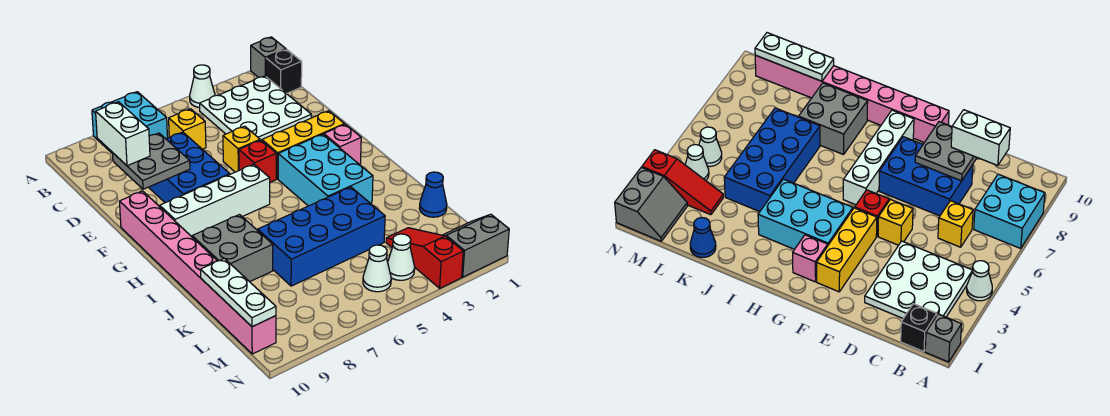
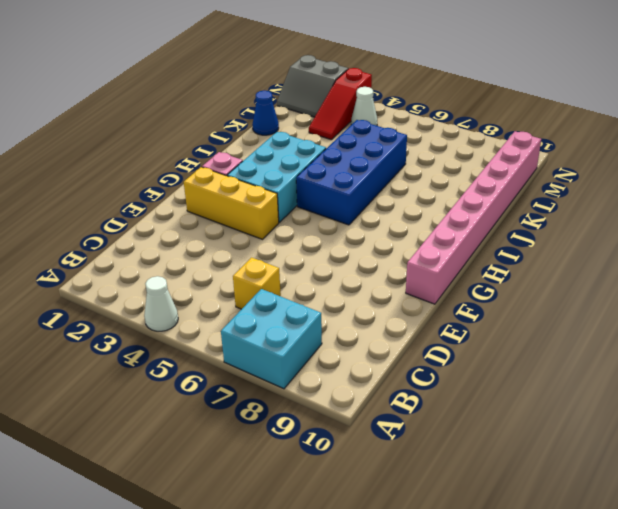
blue 2x4 brick [296,120,407,225] -> blue 2x4 brick turned to [258,187,385,286]
none -> grey 1x1 brick [251,37,286,77]
none -> black 1x1 brick [266,49,302,94]
none -> white 3x3 plate [200,76,311,140]

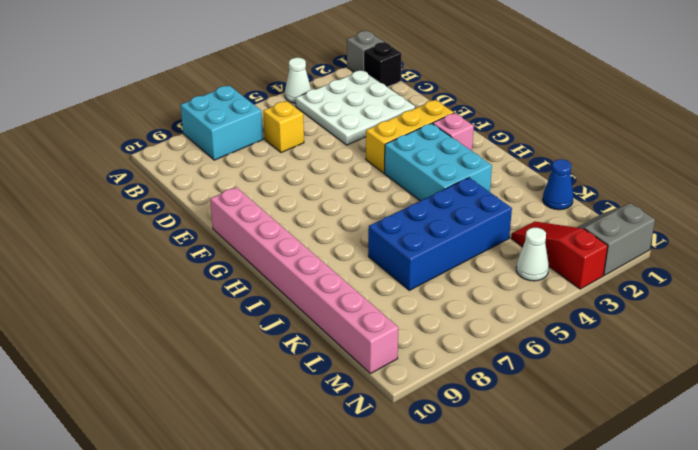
none -> blue 2x3 brick [149,132,230,203]
none -> yellow 1x1 brick [223,126,260,172]
none -> red 1x1 brick [239,140,276,182]

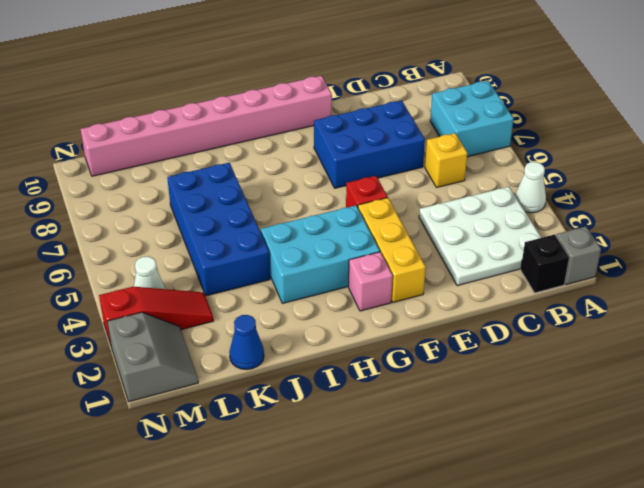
none -> yellow 1x1 brick [223,126,260,172]
none -> white 1x4 brick [160,164,270,237]
none -> grey 2x2 brick [192,215,273,282]

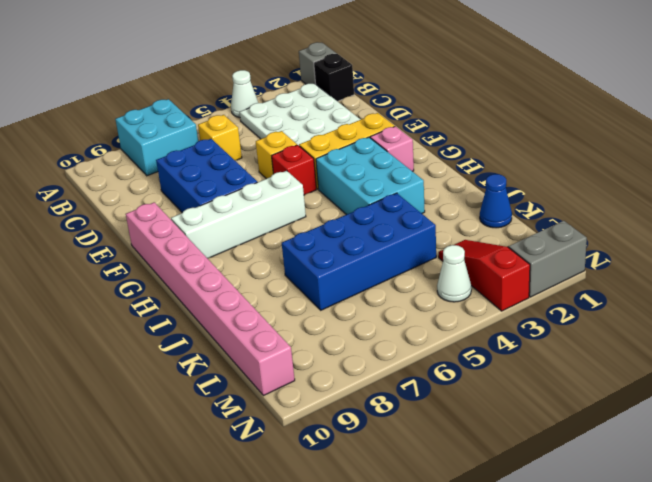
none -> grey 2x2 brick [192,215,273,282]
none -> white 1x1 cone [363,245,391,292]
none -> grey 2x2 plate [112,133,190,189]

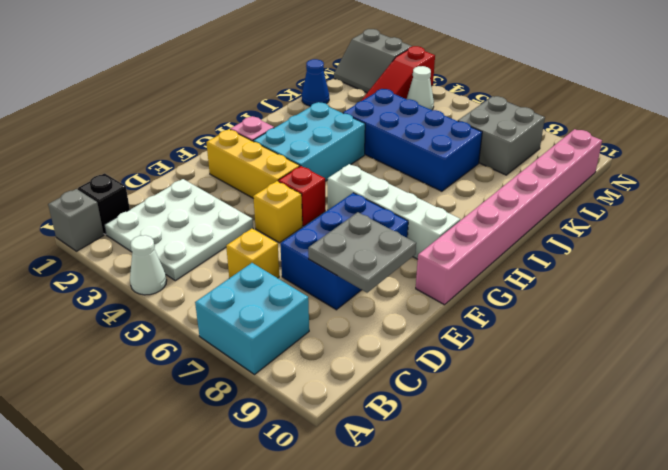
grey 2x2 brick [458,96,545,175] -> grey 2x2 brick moved to [192,215,273,282]
none -> white 1x1 cone [363,245,391,292]
none -> white 1x3 plate [201,258,276,327]
none -> white 1x2 brick [96,102,150,166]

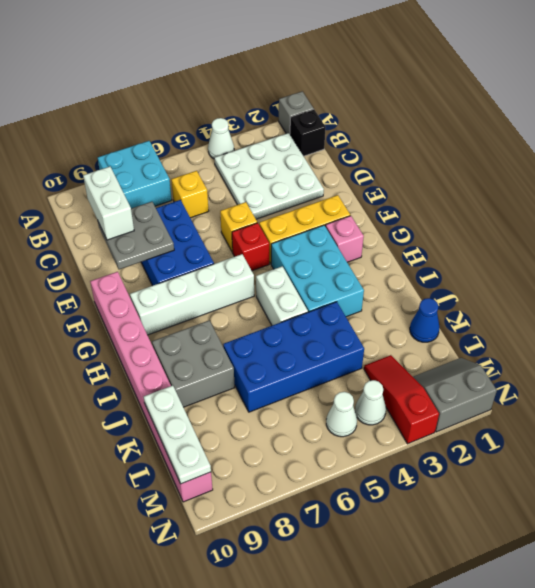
white 1x2 brick [256,266,308,325] -> none

